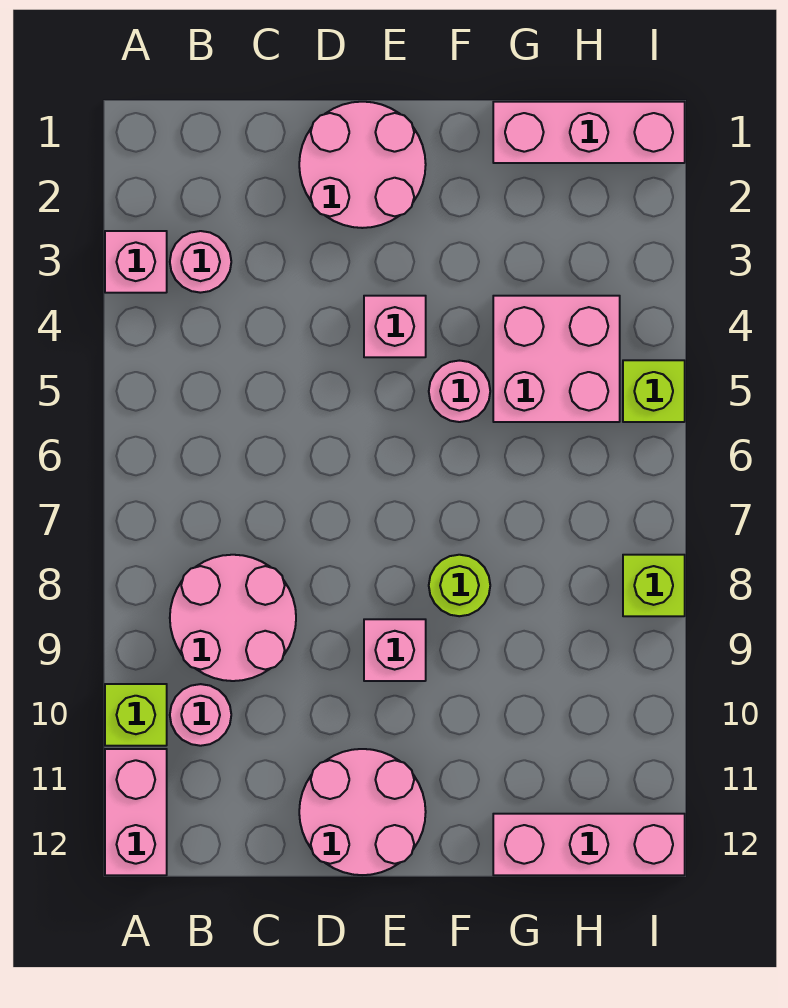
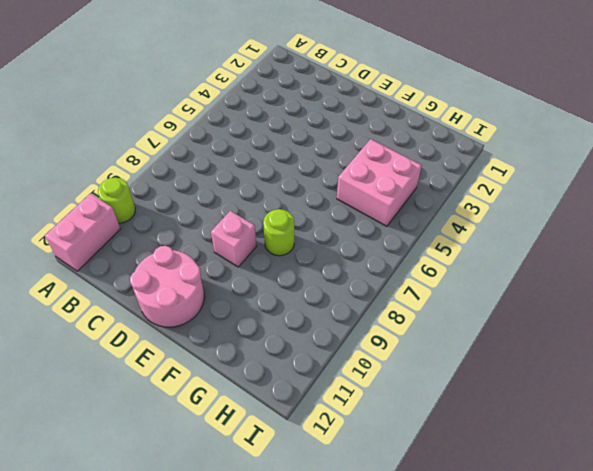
lime 1x1 round brick [98,178,135,223] -> lime 1x1 brick [105,684,167,746]
none -> pink 1x1 brick [105,231,167,293]
none -> pink 1x1 round brick [170,231,231,293]
none -> pink 2x2 round brick [170,555,296,681]

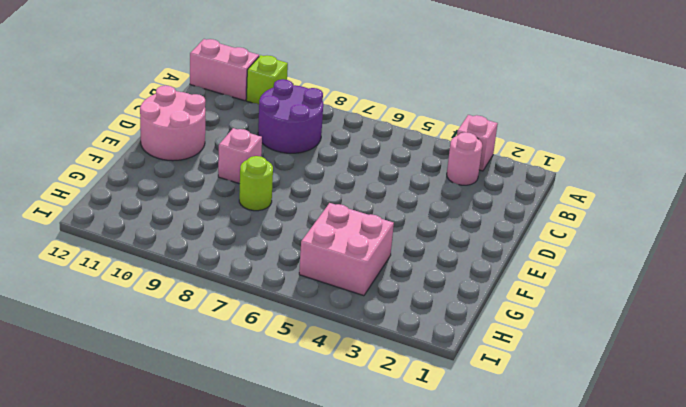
purple 2x2 round brick [258,79,323,153] -> pink 2x2 round brick [170,555,296,681]
none -> pink 1x1 round brick [170,684,231,746]
none -> pink 2x2 round brick [299,102,426,228]
none -> pink 1x1 brick [364,296,426,357]

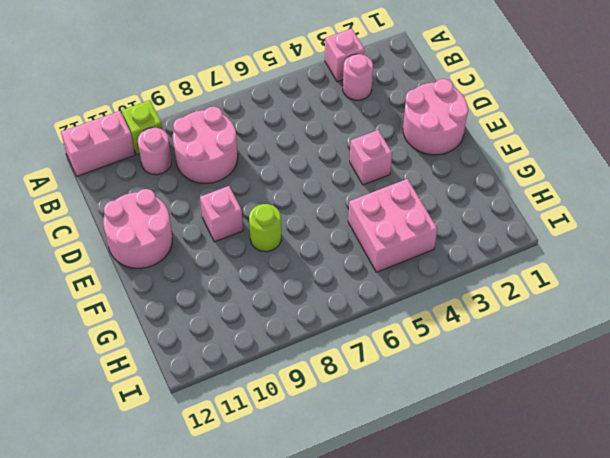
none -> pink 1x1 round brick [429,361,490,422]
none -> pink 1x3 brick [493,102,685,163]
none -> pink 1x3 brick [493,814,685,875]

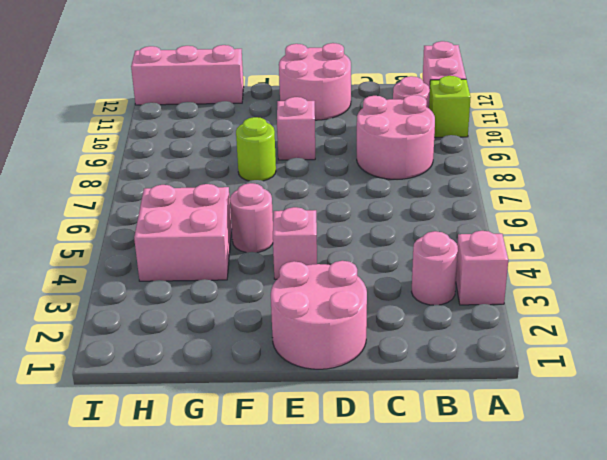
none -> pink 1x3 brick [493,102,685,163]
none -> lime 1x1 brick [623,360,685,422]
none -> lime 1x1 brick [623,555,685,616]

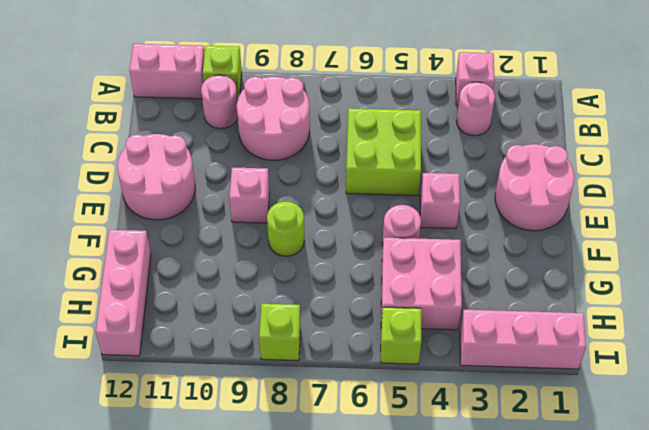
lime 2x2 brick [346,108,421,196] -> none
pink 1x3 brick [460,310,586,369] -> pink 1x3 brick turned to [493,102,685,163]

